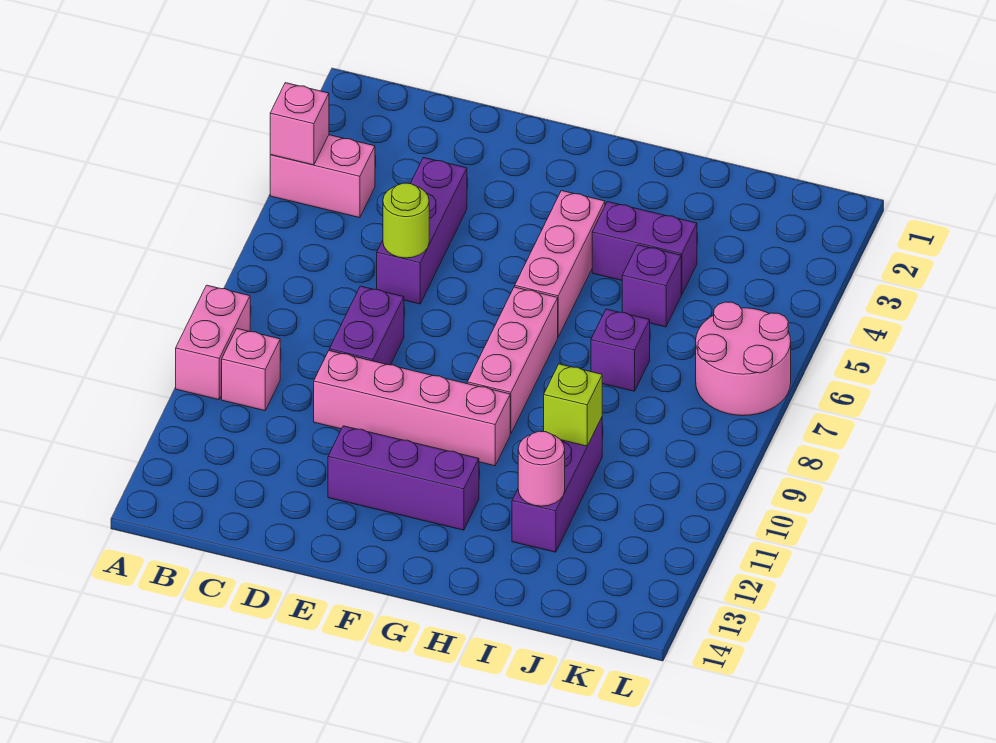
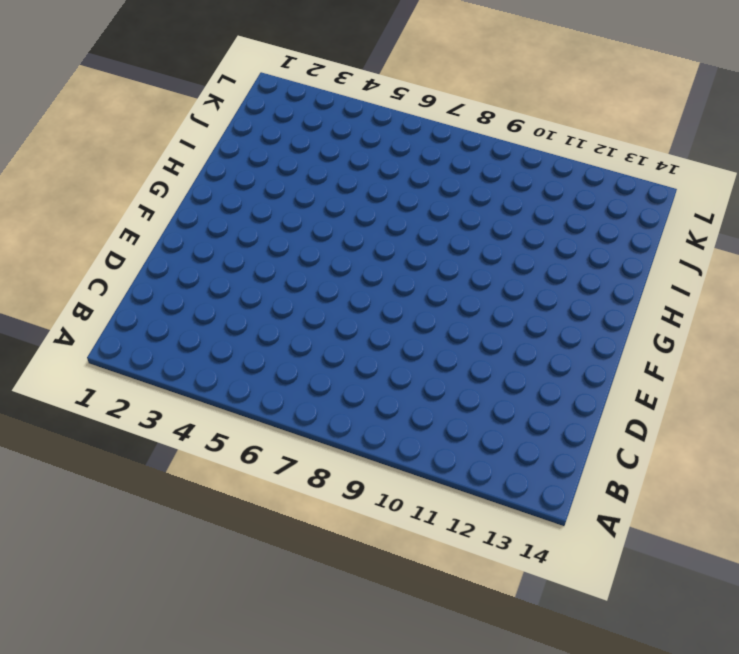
none -> pink 1x2 brick [270,135,375,218]
none -> pink 1x2 brick [176,285,250,400]
none -> pink 1x1 brick [222,329,280,411]

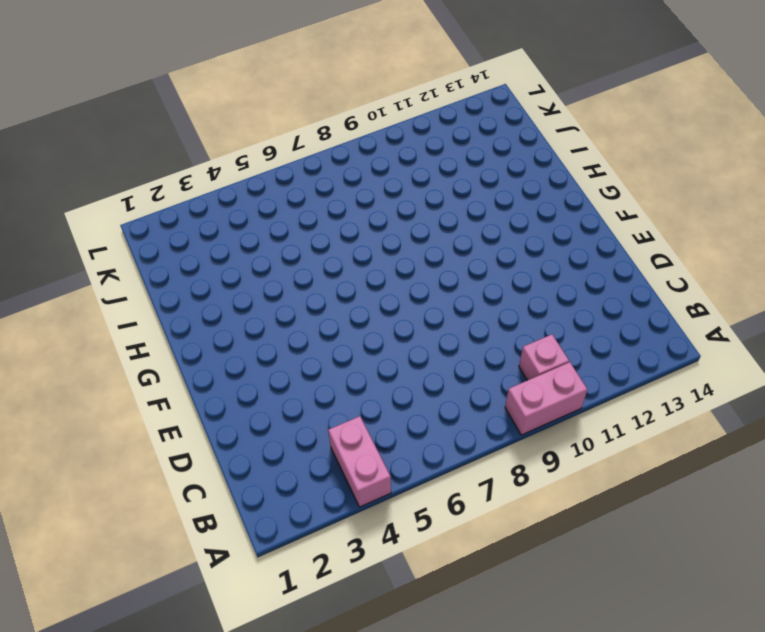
none -> purple 1x3 brick [377,157,467,304]
none -> purple 1x2 brick [329,286,404,365]
none -> pink 1x4 brick [314,351,510,466]

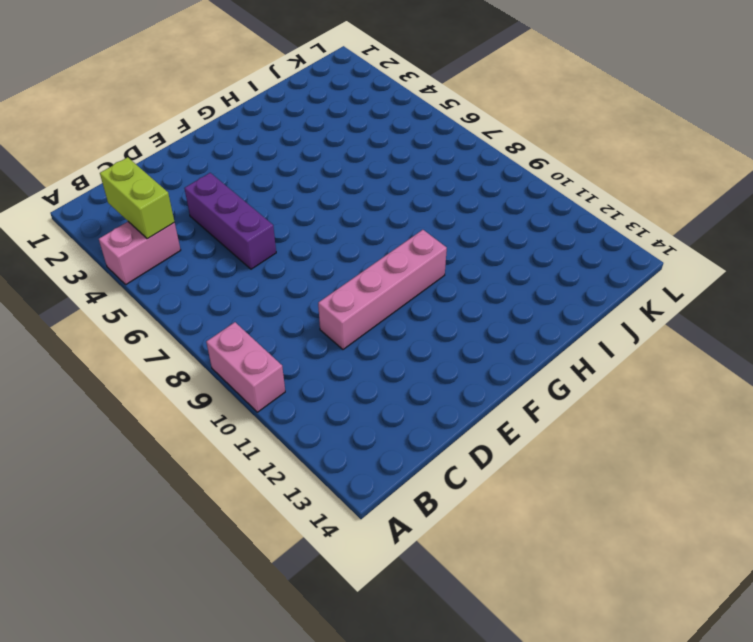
lime 1x2 brick [100,157,174,239] -> none
none -> pink 1x1 brick [222,329,280,411]
none -> purple 1x2 brick [329,286,404,365]
none -> purple 1x3 brick [328,426,479,530]

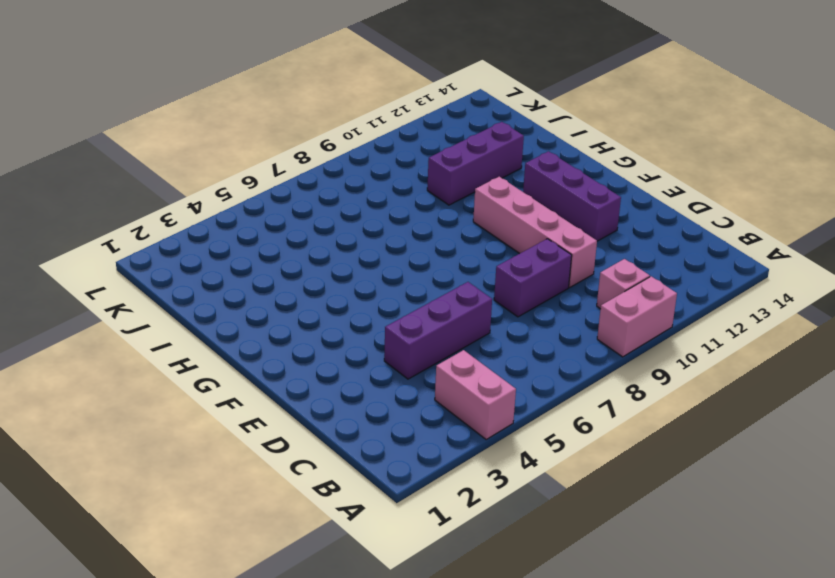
none -> pink 1x3 brick [515,191,605,337]
none -> pink 1x3 brick [467,287,558,434]
none -> purple 1x2 brick [592,202,697,295]

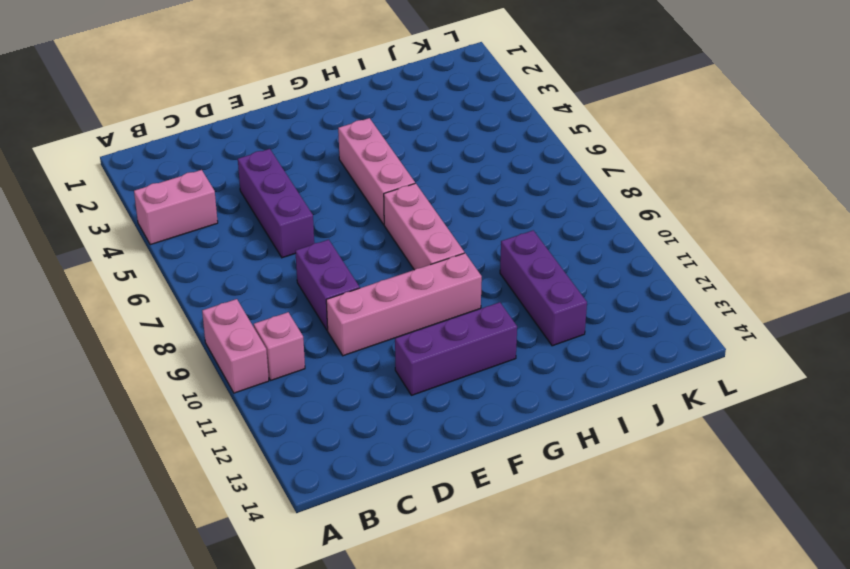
none -> purple 1x2 brick [592,202,697,295]
none -> purple 1x1 brick [622,245,681,327]
none -> purple 1x1 brick [591,309,650,391]

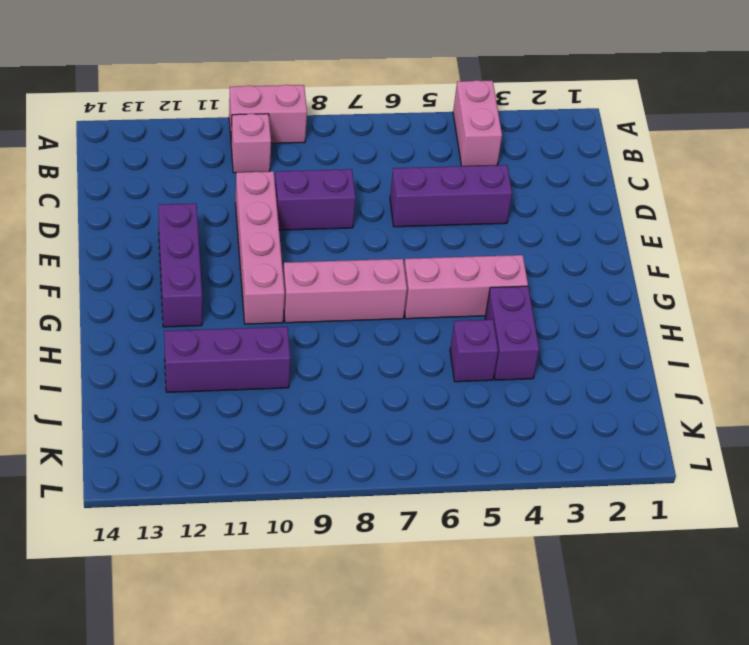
none -> purple 1x1 brick [591,309,650,391]
none -> pink 2x2 round brick [696,302,791,416]
none -> pink 1x1 brick [270,83,329,165]

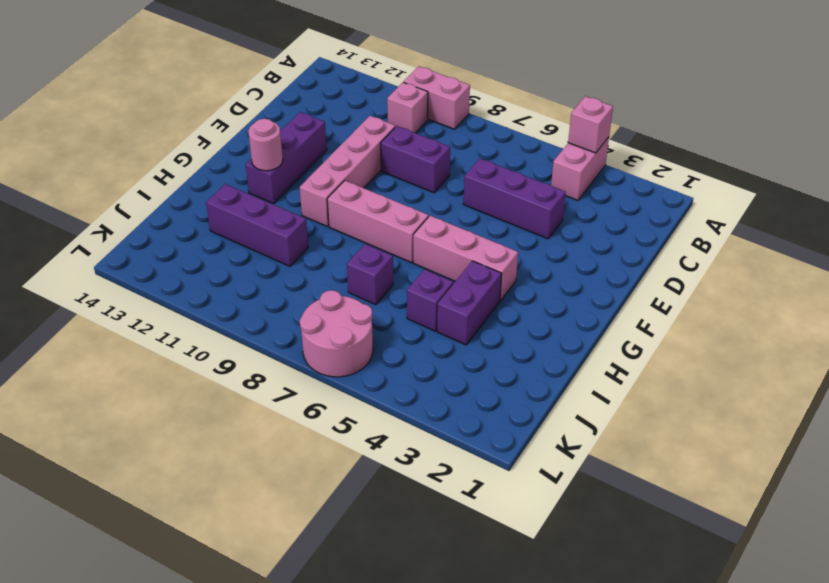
pink 1x1 round brick [248,119,283,171] -> pink 1x1 round brick moved to [518,431,565,506]
none -> lime 1x1 round brick [383,183,429,258]
none -> lime 1x1 brick [544,364,602,446]

